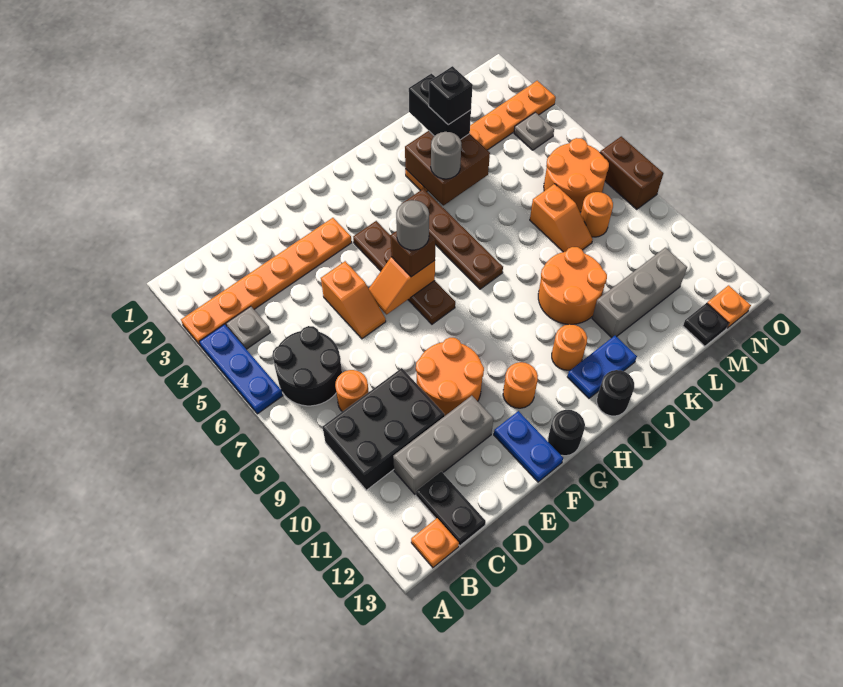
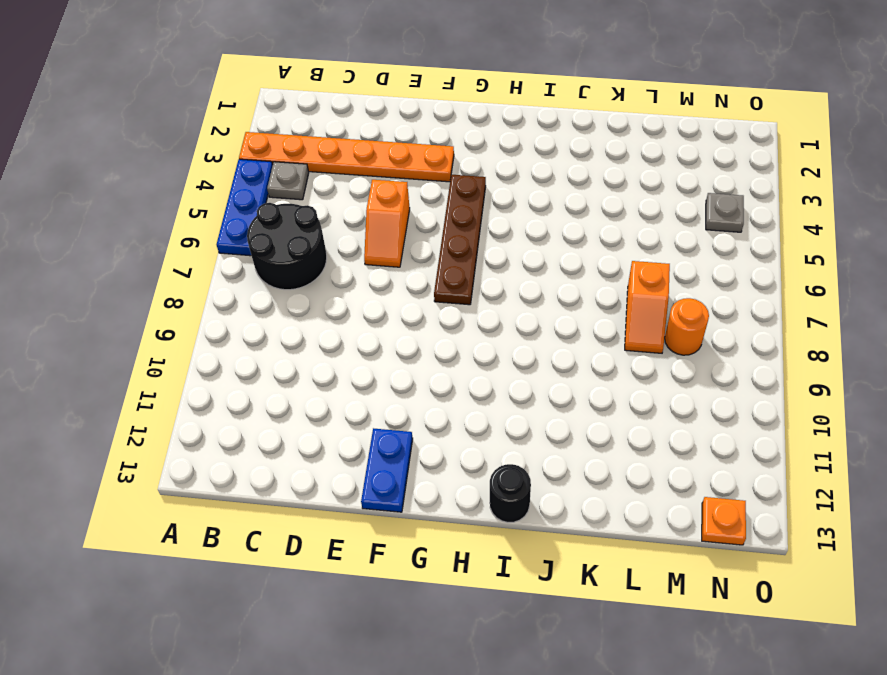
none -> black 2x3 brick [322,368,445,490]
none -> orange 1x1 plate [411,518,459,568]
none -> orange 1x1 round brick [335,370,369,412]
none -> grey 1x3 brick [393,396,493,494]

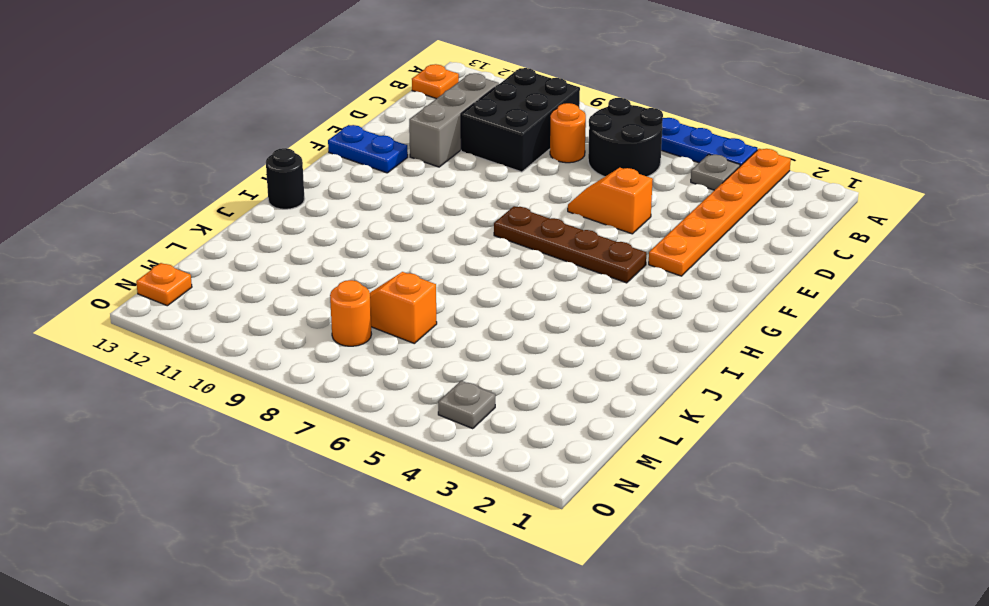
none -> black 1x2 plate [416,472,486,546]
none -> orange 2x2 round brick [416,338,484,416]
none -> orange 1x1 round brick [503,362,538,408]
none -> black 1x1 round brick [548,410,585,456]

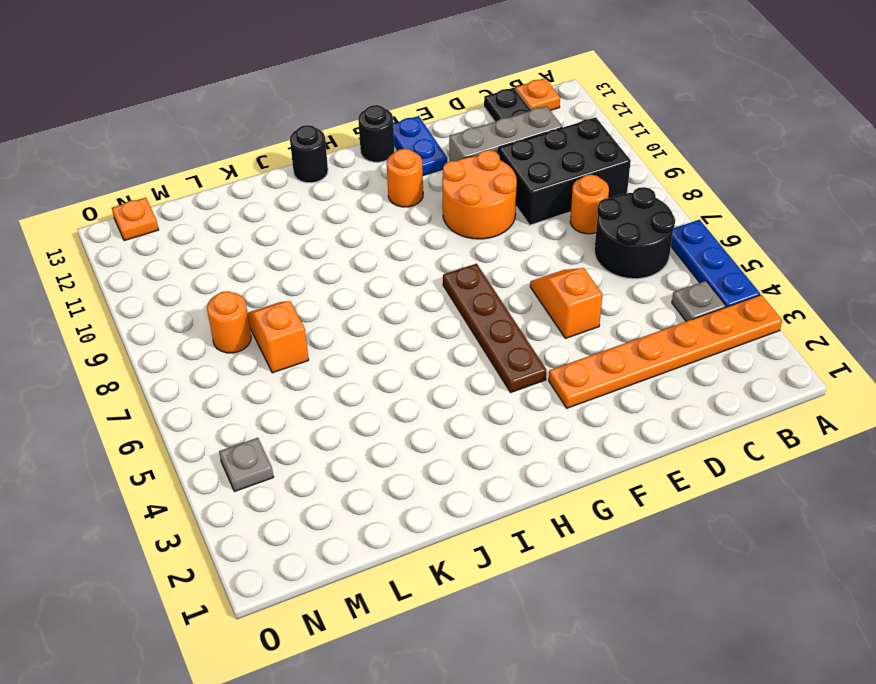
none -> brown 1x4 plate [403,189,503,289]
none -> orange 1x1 round brick [552,324,587,370]
none -> blue 1x2 plate [567,336,637,398]
none -> orange 1x6 plate [405,81,556,191]

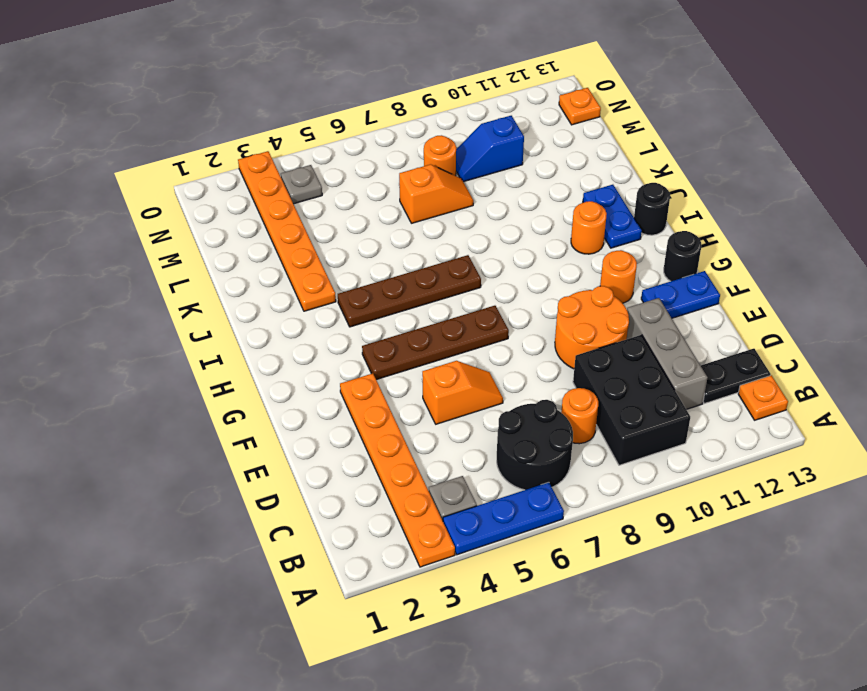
blue 1x2 slope [456,116,524,182] -> none
none -> orange 2x2 round brick [538,247,607,324]
none -> grey 1x3 brick [592,248,687,338]
none -> orange 2x2 round brick [544,138,609,212]
none -> black 1x1 plate [683,303,729,346]

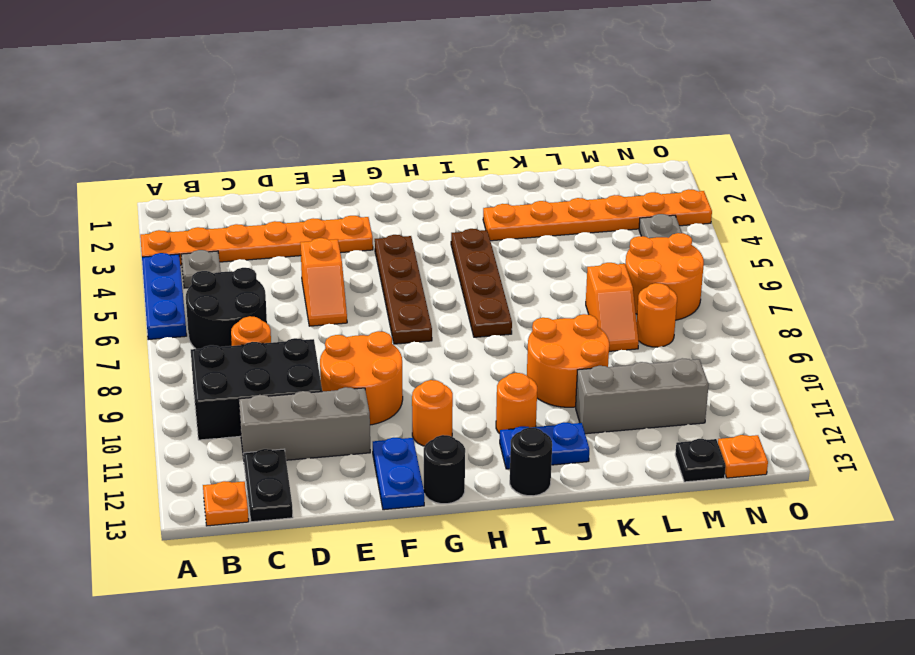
none -> brown 1x2 brick [600,136,663,209]
none -> orange 1x2 slope [369,257,435,314]
none -> brown 2x2 brick [405,131,490,205]
none -> brown 1x1 brick [390,231,436,277]

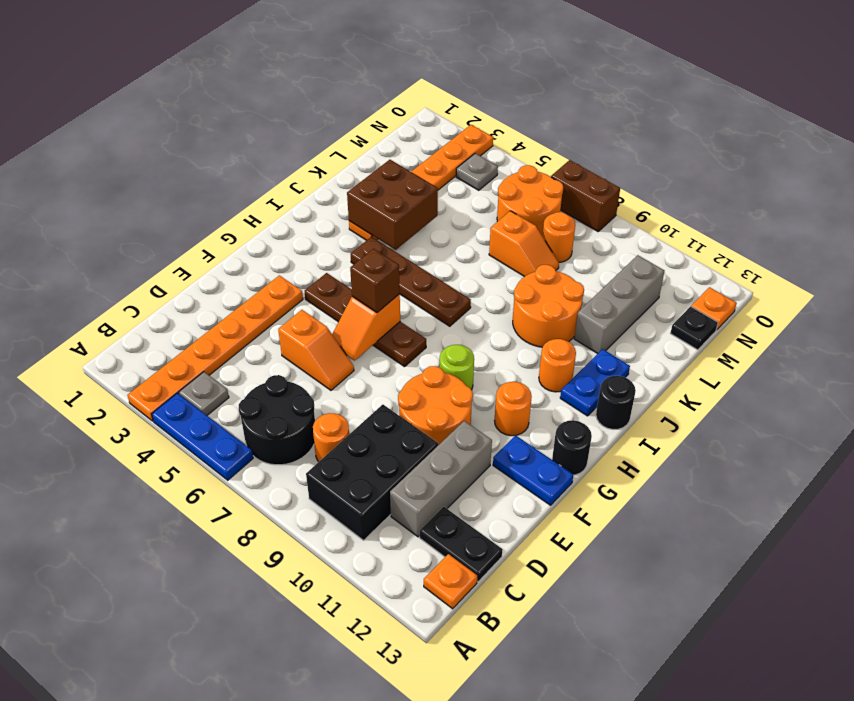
lime 1x1 round brick [440,345,474,390] -> none
none -> grey 1x1 round brick [431,132,462,179]
none -> black 1x2 brick [409,74,471,140]
none -> grey 1x1 round brick [396,200,429,250]
none -> black 1x1 brick [429,66,473,125]

